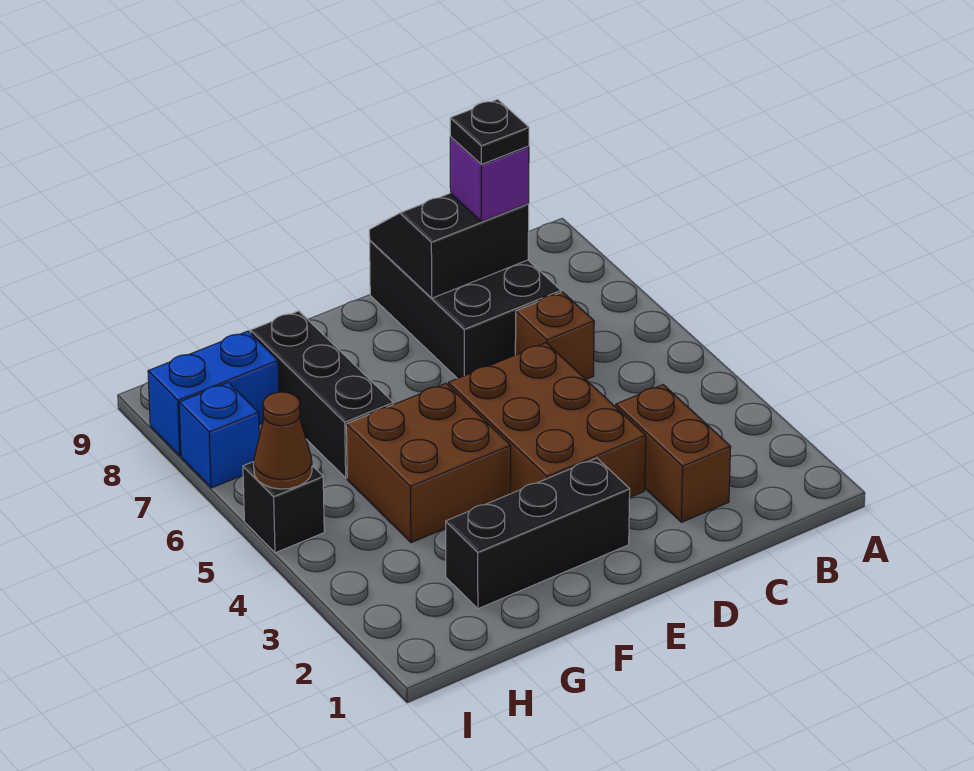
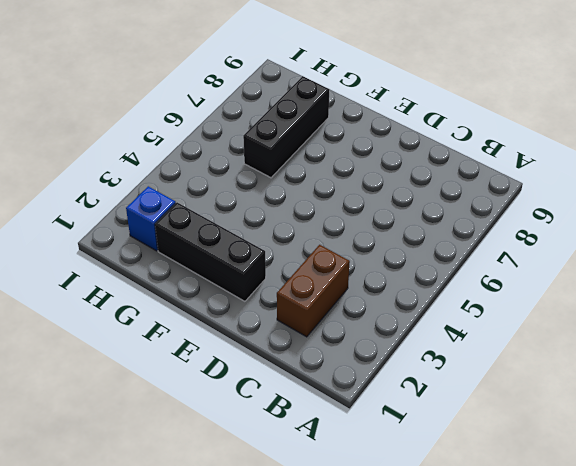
blue 1x1 brick [126,186,176,251] -> blue 1x1 brick moved to [179,382,259,488]
none -> brown 1x1 brick [515,292,594,379]
none -> black 2x3 brick [370,241,561,379]
none -> brown 2x3 brick [448,343,646,497]

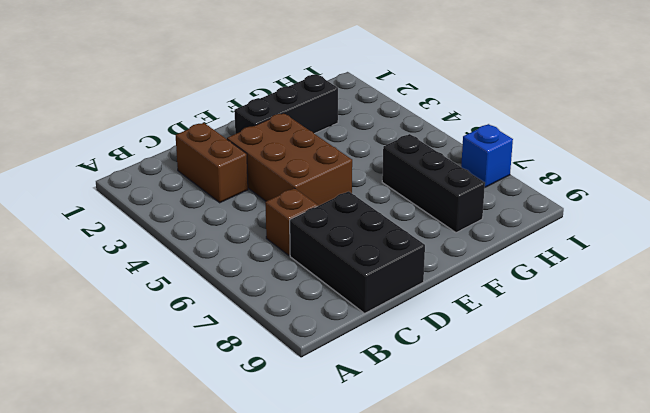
none -> brown 2x2 brick [346,384,511,543]
none -> blue 1x2 brick [148,331,279,456]
none -> black 1x1 brick [243,462,324,553]

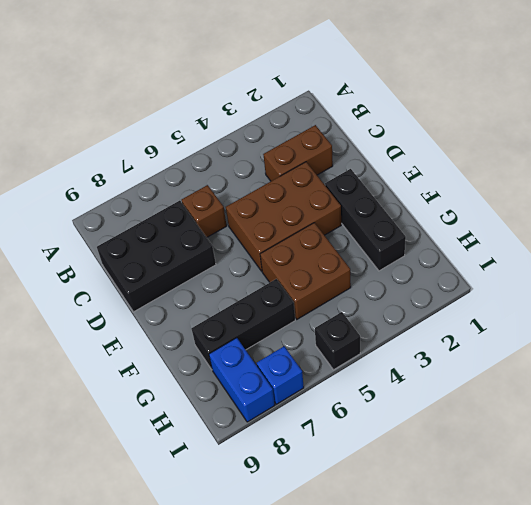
none -> black 2x2 slope [369,193,529,298]
none -> brown 1x1 cone [254,392,312,489]
none -> purple 1x1 brick [450,137,529,222]

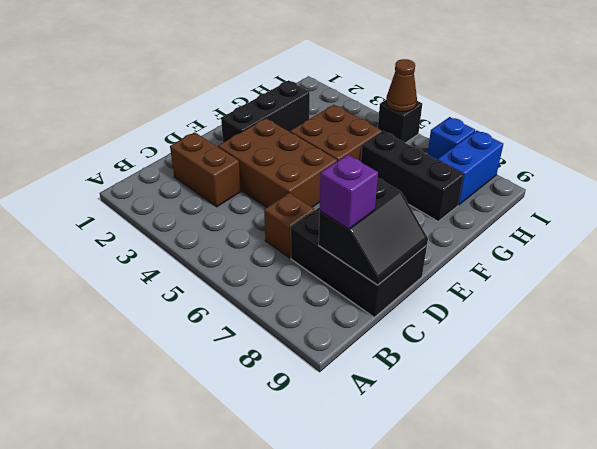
none -> black 1x1 plate [450,99,529,164]

